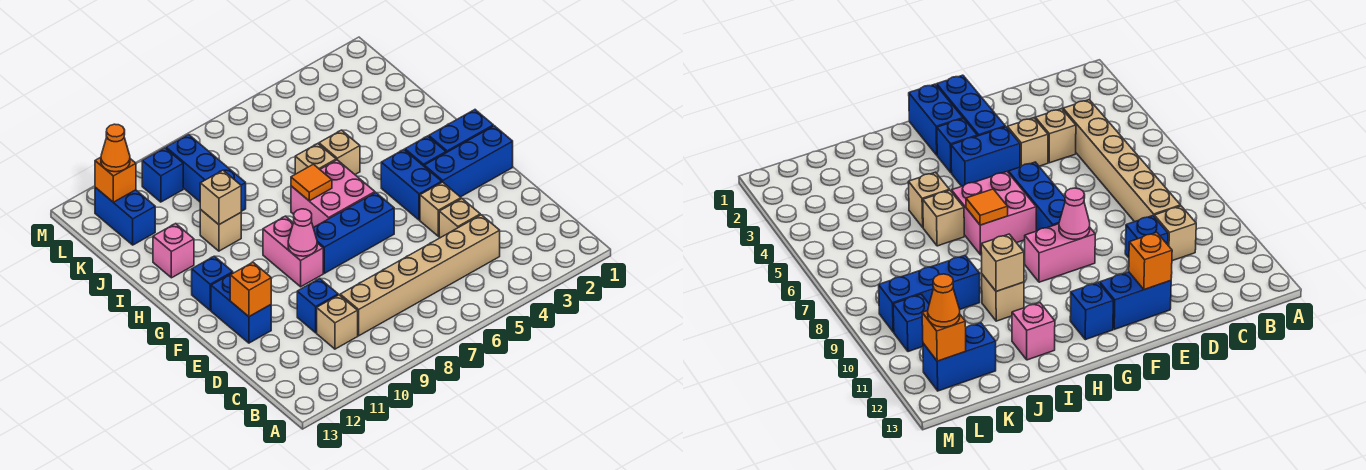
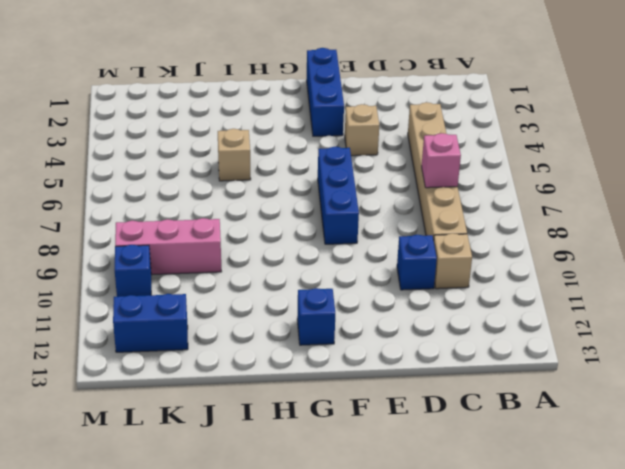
pink 1x1 brick [422,133,461,188] -> pink 1x1 brick moved to [153,224,194,278]
pink 1x3 brick [115,218,221,275] -> blue 1x3 brick [166,135,246,211]
none -> tan 1x1 brick [439,199,480,238]
none -> blue 1x2 brick [211,273,271,343]
none -> blue 1x2 brick [381,150,442,220]

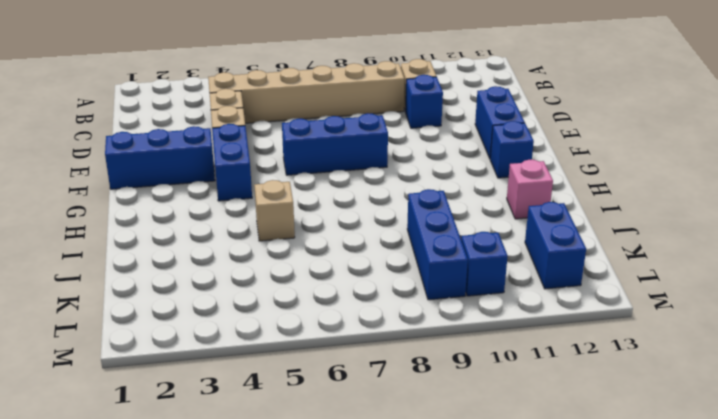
none -> pink 1x2 brick [263,216,323,287]
none -> blue 1x2 brick [429,110,493,153]
none -> blue 1x1 brick [405,136,446,166]

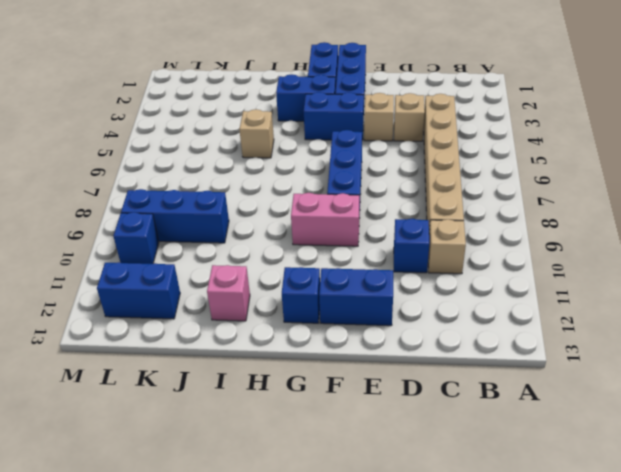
blue 1x2 brick [276,74,336,121] -> blue 1x1 brick [405,136,446,166]
none -> pink 2x2 brick [291,160,375,227]
none -> tan 1x1 brick [295,144,336,174]
none -> tan 1x1 brick [200,209,241,251]

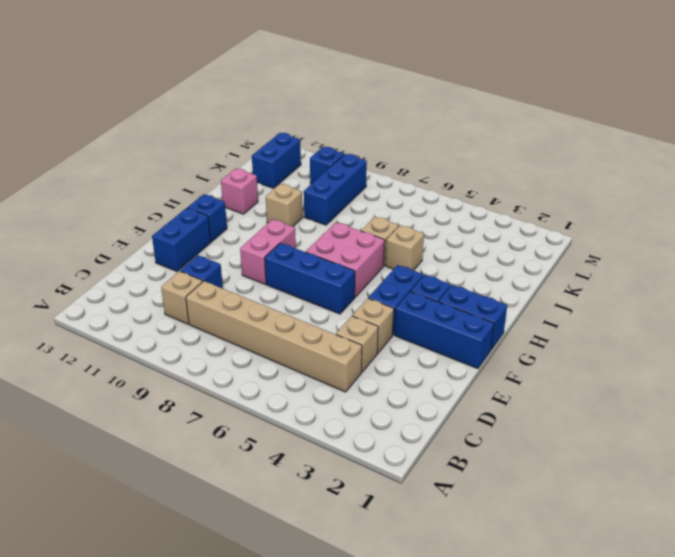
none -> orange 1x1 brick [230,262,271,317]
none -> pink 1x1 cone [288,209,317,256]
none -> orange 1x1 tile [291,164,332,201]

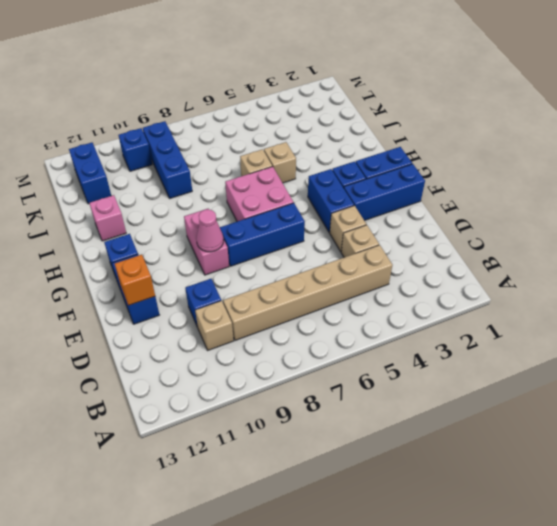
none -> tan 1x1 brick [200,209,241,251]
none -> orange 1x1 tile [291,164,332,201]
none -> tan 1x1 brick [200,170,241,225]

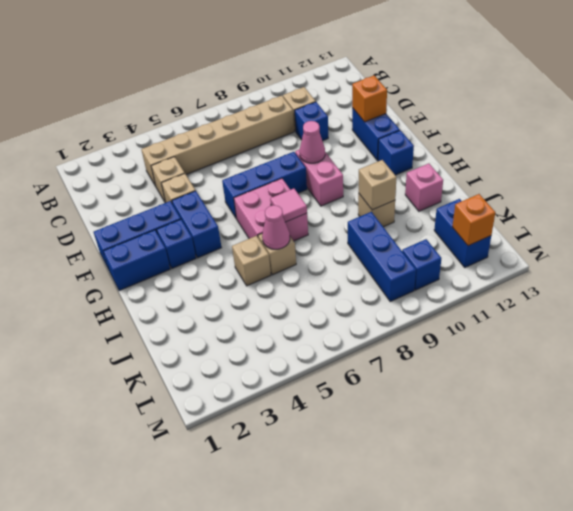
pink 1x1 tile [270,189,307,222] -> orange 1x1 tile [291,164,332,201]
pink 1x1 cone [262,205,290,249] -> none
none -> orange 1x1 cone [101,124,130,172]

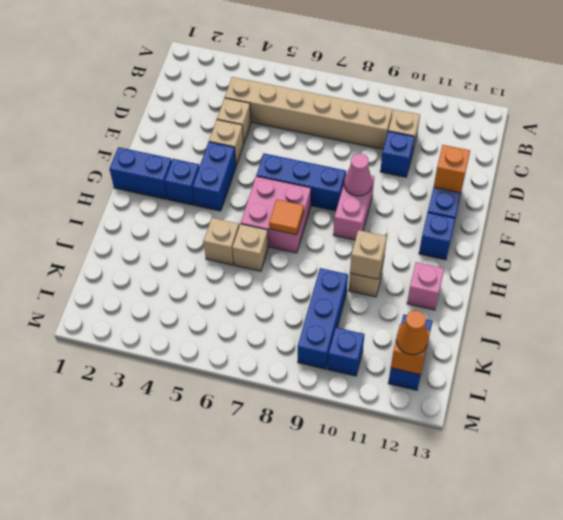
none -> blue 1x3 brick [424,126,513,197]

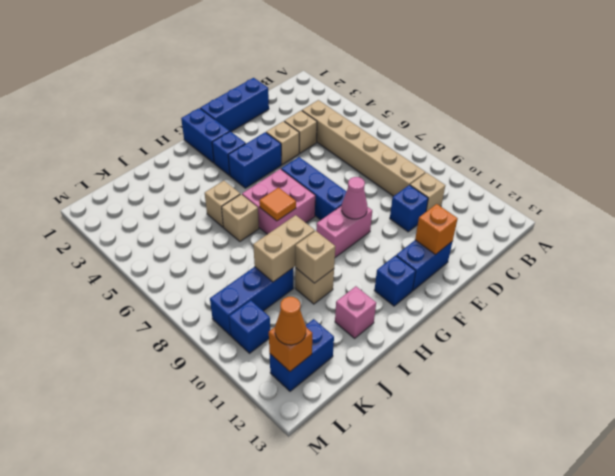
blue 1x3 brick [200,78,269,131] -> blue 1x3 brick turned to [424,126,513,197]
tan 1x2 brick [253,215,315,282] -> none

